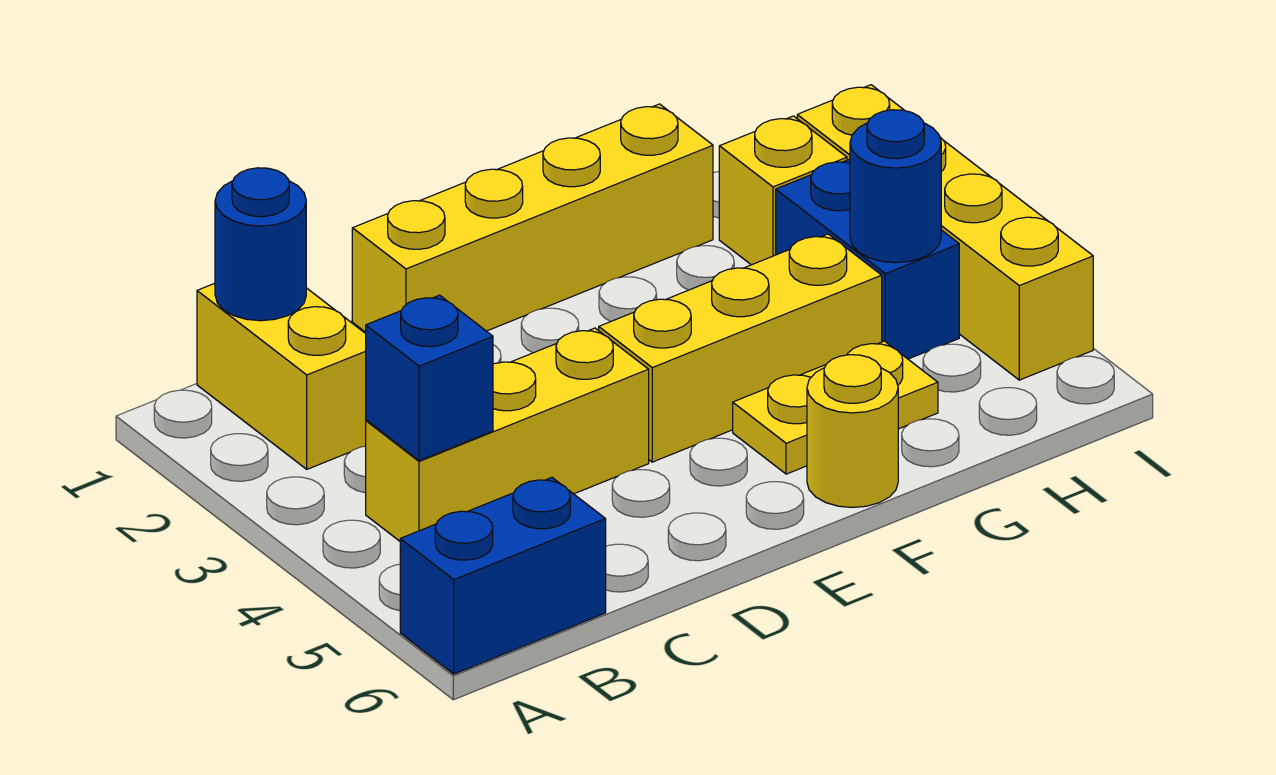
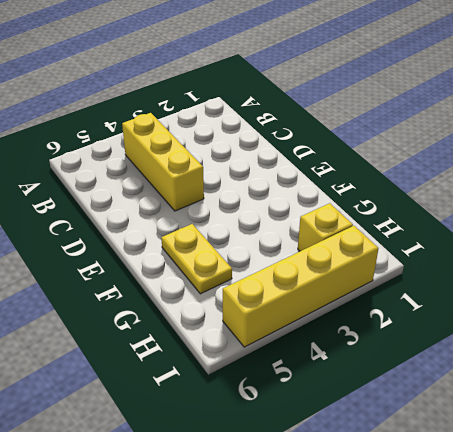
none -> blue 1x2 brick [400,478,606,674]
none -> yellow 1x2 brick [197,283,366,469]
none -> yellow 1x4 brick [352,104,713,332]

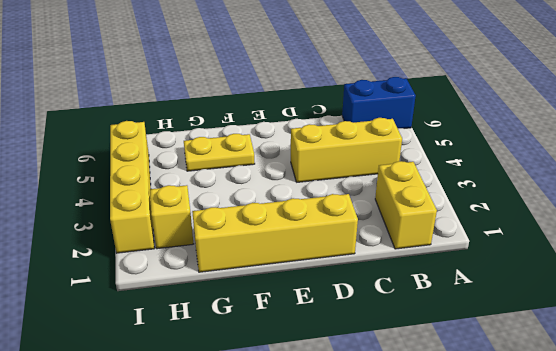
none -> yellow 1x3 brick [599,234,882,462]
none -> yellow 1x1 round brick [807,355,898,507]
none -> blue 1x2 brick [776,159,959,359]

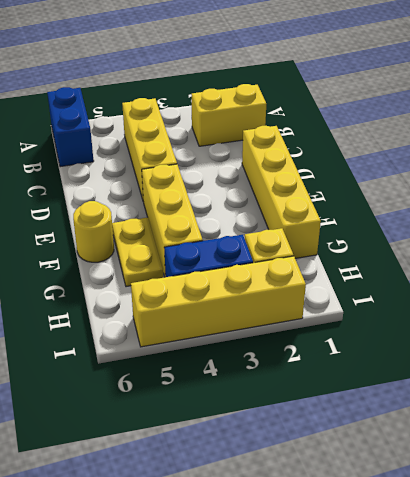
none -> blue 1x1 round brick [215,168,306,321]
none -> blue 1x1 brick [366,295,493,461]
none -> blue 1x1 round brick [850,110,941,263]

